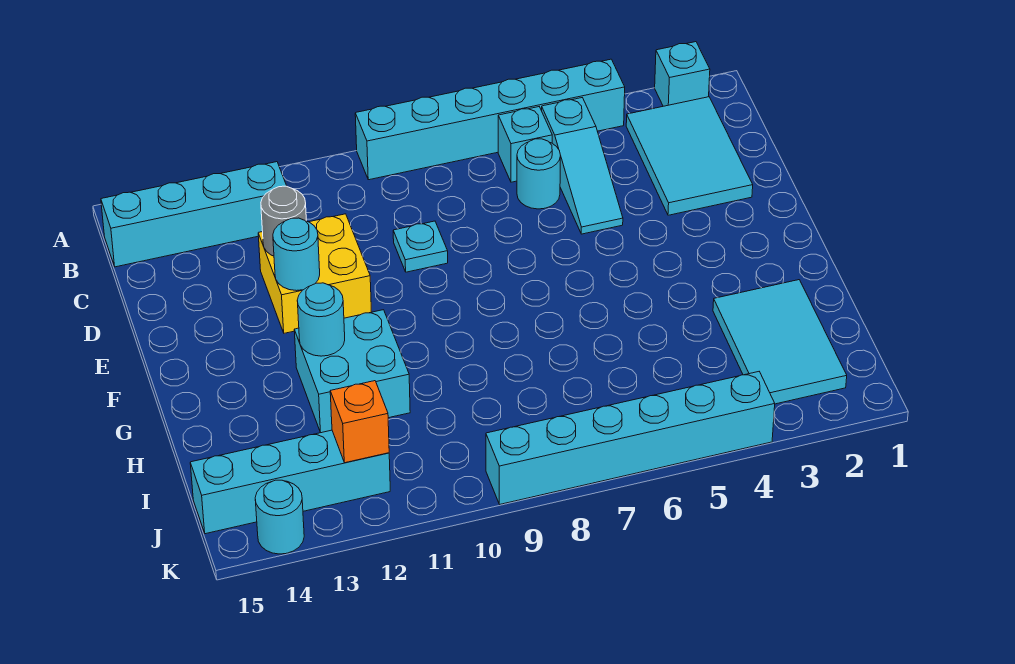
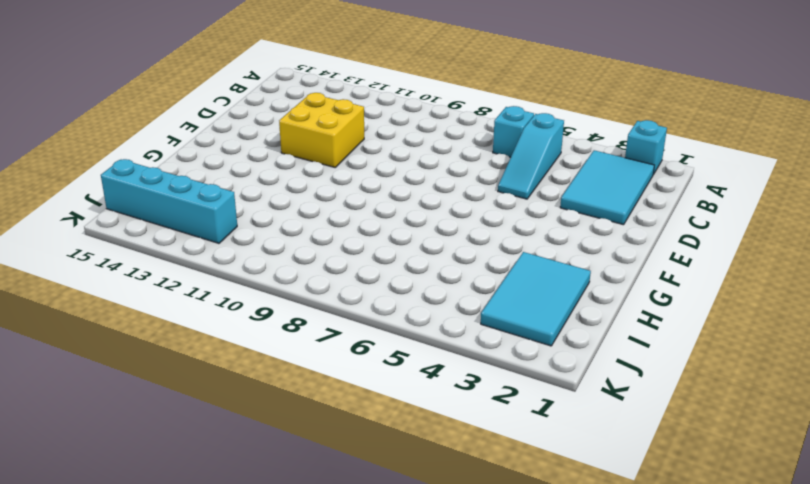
none -> cyan 1x6 brick [355,59,625,180]
none -> cyan 1x4 brick [101,162,286,267]
none -> cyan 1x1 round brick [517,139,561,209]

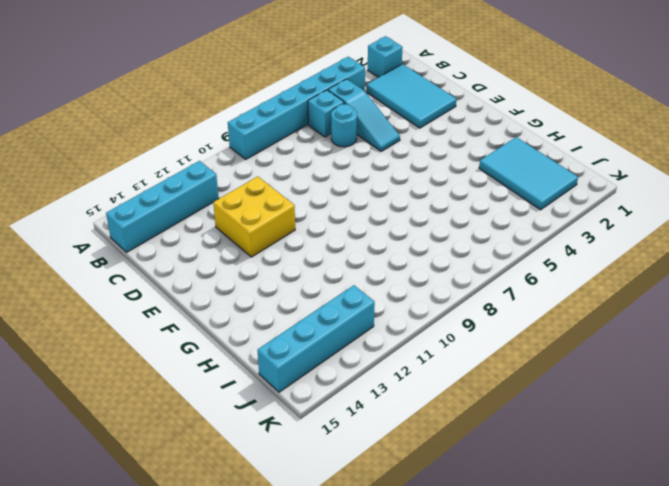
none -> cyan 1x1 plate [393,221,448,272]
none -> cyan 2x2 brick [294,310,410,433]
none -> cyan 1x6 brick [486,372,775,504]

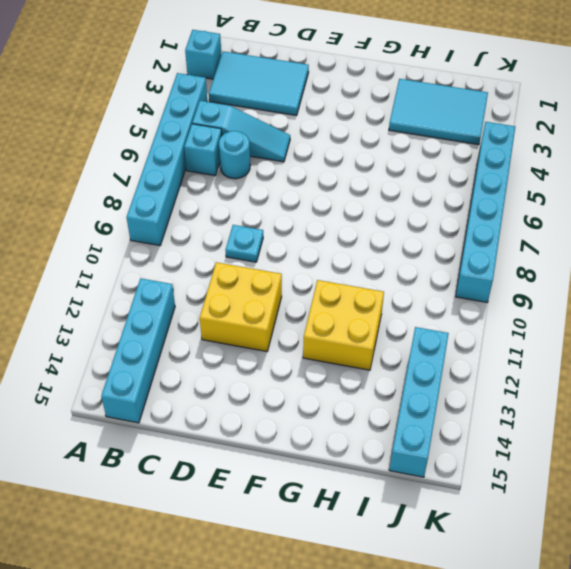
yellow 2x2 brick [303,280,384,370] -> cyan 2x2 brick [294,310,410,433]
none -> cyan 1x1 round brick [255,480,304,554]
none -> grey 1x1 round brick [261,186,306,256]
none -> cyan 1x1 round brick [273,218,320,291]

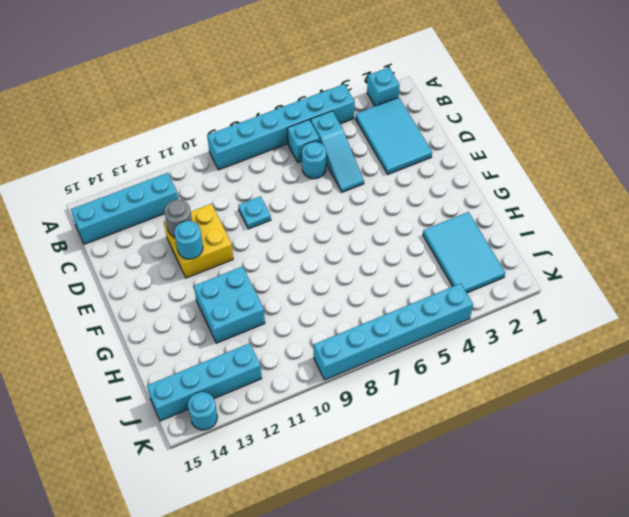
none -> cyan 1x1 round brick [297,283,345,356]
none -> orange 1x1 brick [330,381,389,463]

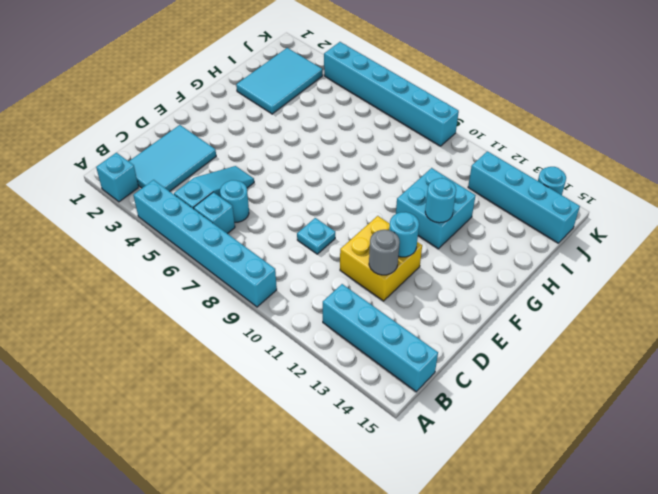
none -> orange 1x1 brick [330,381,389,463]

